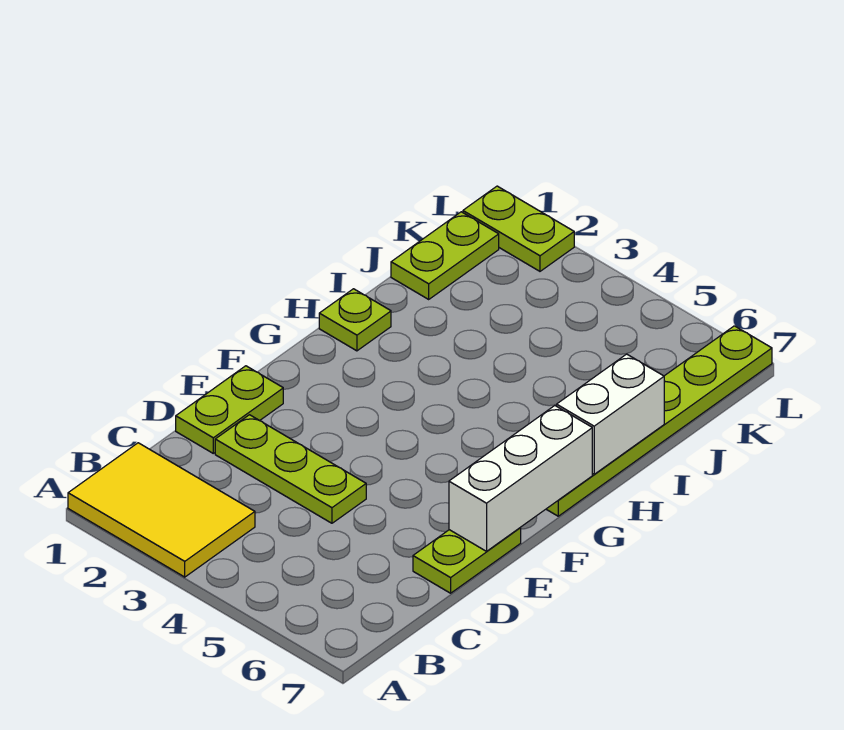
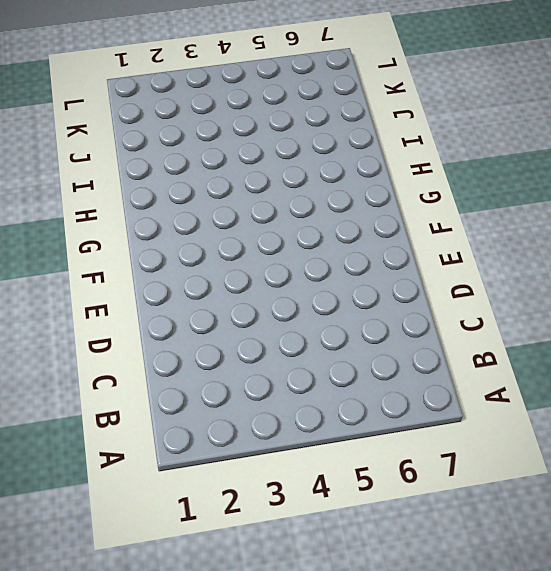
none -> yellow 2x3 tile [68,443,255,577]
none -> lime 1x2 plate [176,366,283,453]

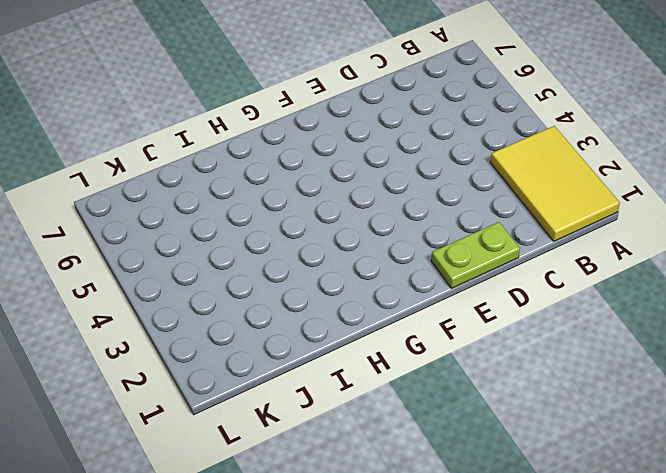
none -> lime 1x3 plate [215,415,366,523]
none -> lime 1x2 plate [413,528,521,593]

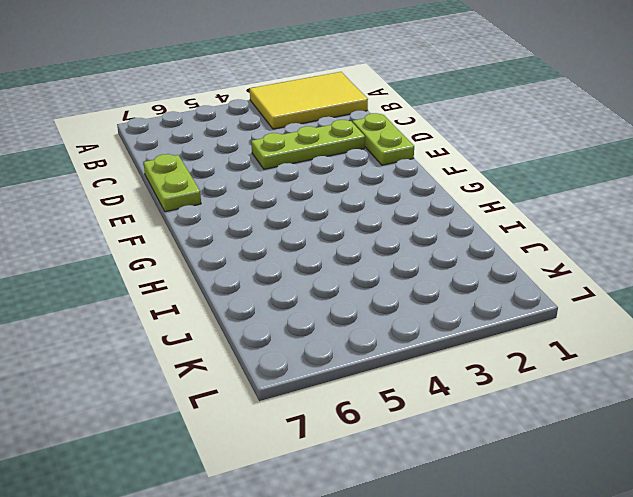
none -> lime 1x6 plate [546,326,772,516]
none -> lime 1x1 plate [319,289,391,351]

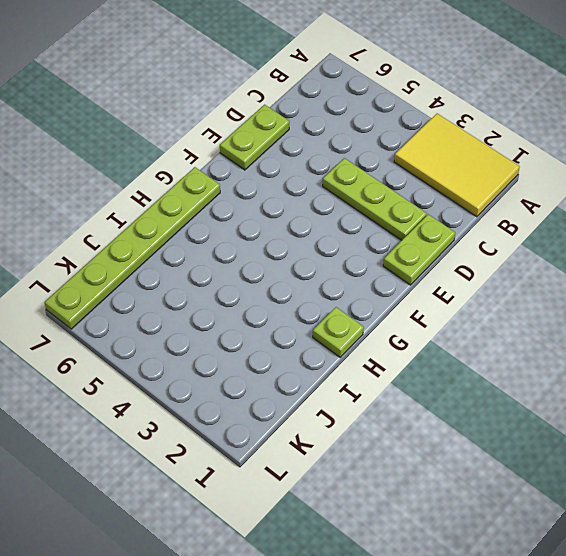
none -> lime 1x2 plate [391,212,499,299]
none -> lime 1x2 plate [463,186,574,271]

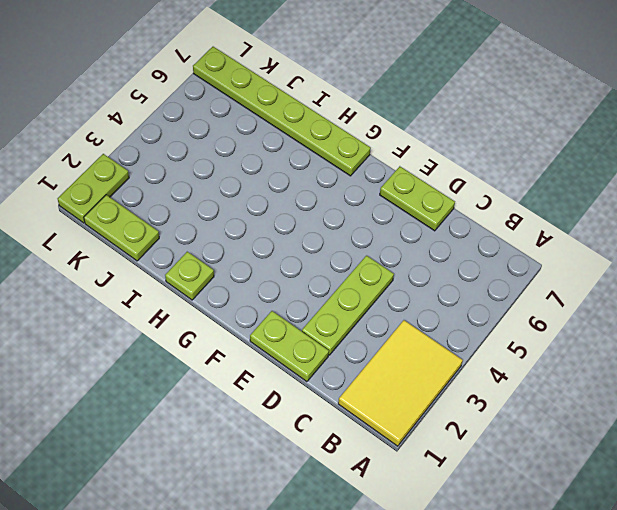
none -> white 1x3 brick [449,406,592,551]
none -> white 1x2 brick [557,354,664,474]

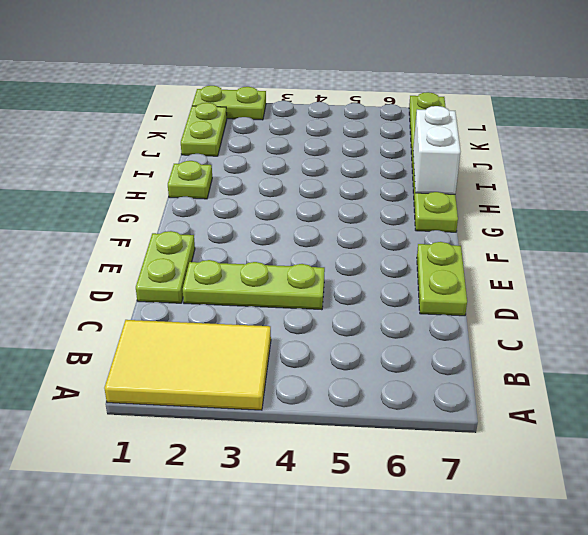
none -> white 1x3 brick [449,406,592,551]

